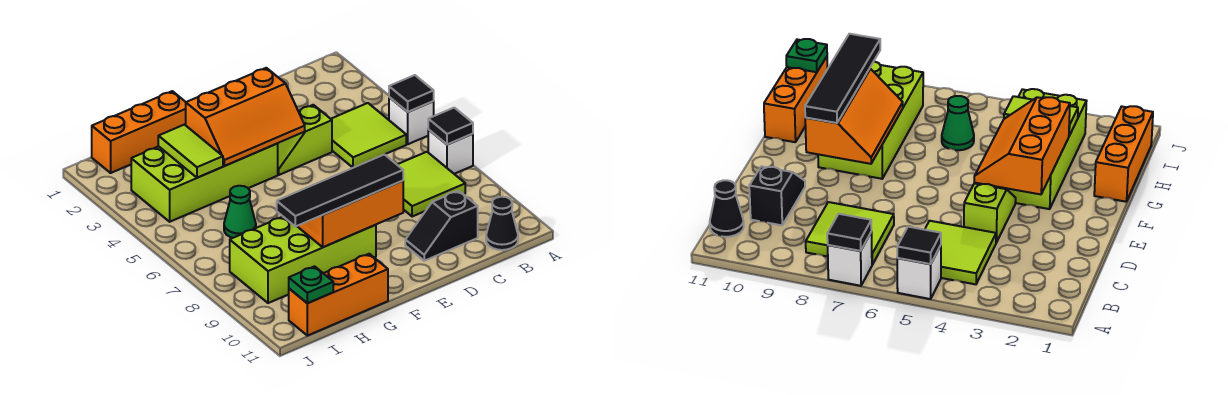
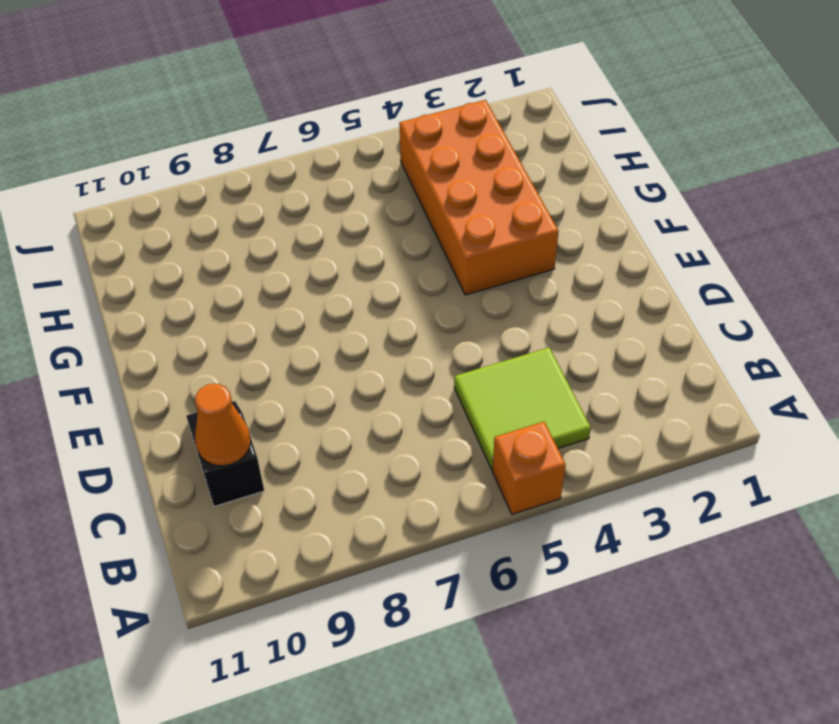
orange 1x1 brick [492,422,565,514] -> white 1x1 brick [389,97,434,144]
orange 1x1 cone [195,384,251,466] -> none
orange 2x4 brick [399,100,558,295] -> lime 2x4 brick [131,144,278,222]
none -> white 1x1 brick [428,130,473,174]
none -> lime 2x2 tile [397,152,465,217]
none -> black 1x1 cone [486,197,518,250]

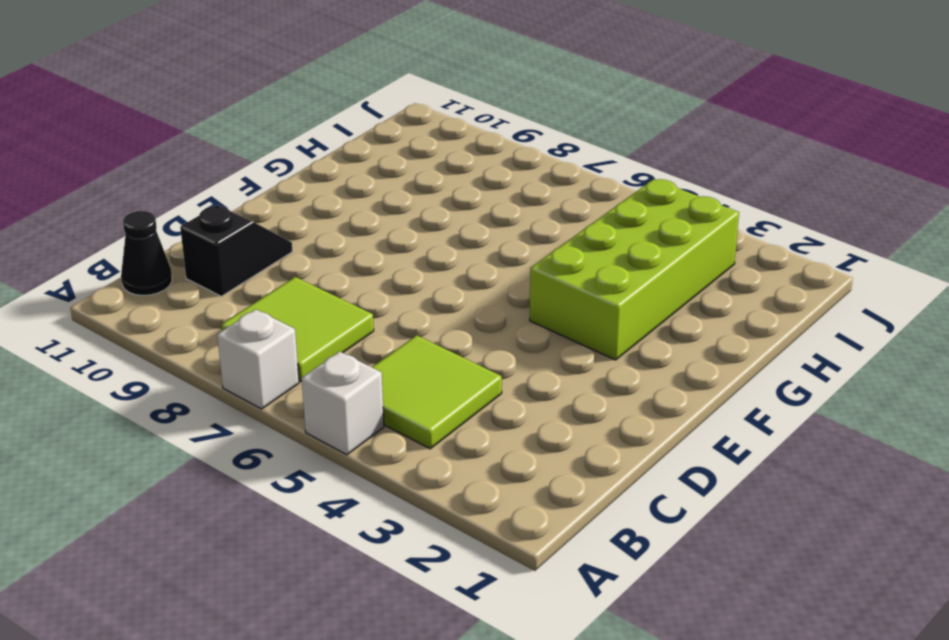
none -> lime 1x2 slope [277,105,332,175]
none -> lime 2x4 brick [230,217,376,303]
none -> orange 1x3 brick [92,91,186,173]

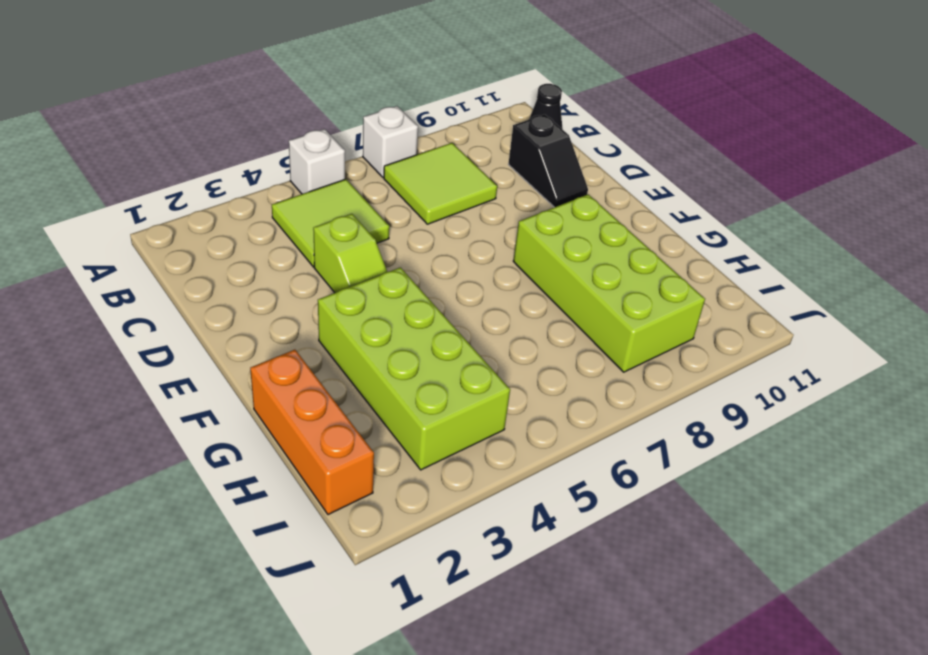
none -> orange 1x3 brick [289,254,388,336]
none -> green 1x1 cone [224,186,256,238]
none -> black 1x1 tile [389,75,434,112]

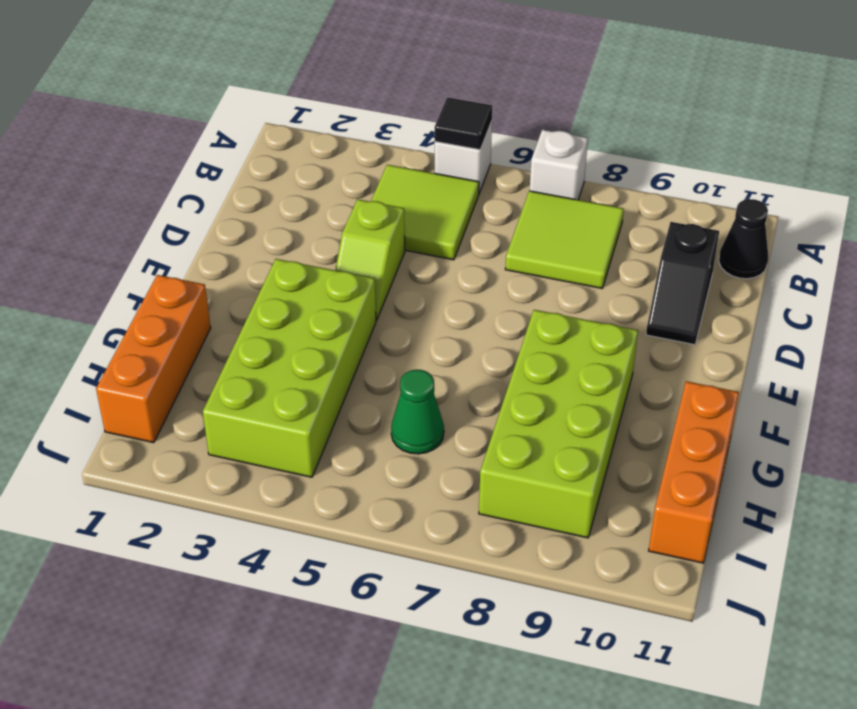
none -> black 1x1 tile [428,108,473,145]
none -> orange 2x3 slope [186,68,305,166]
none -> orange 2x3 slope [297,181,403,247]

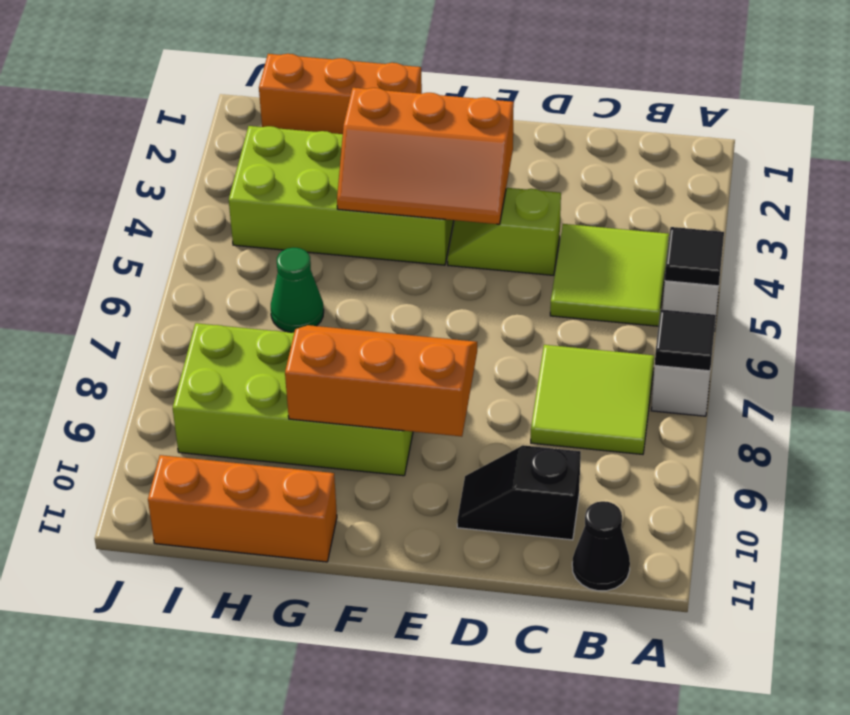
none -> lime 1x2 tile [158,125,223,178]
none -> green 1x1 plate [289,266,333,303]
none -> black 1x4 tile [277,154,403,226]

